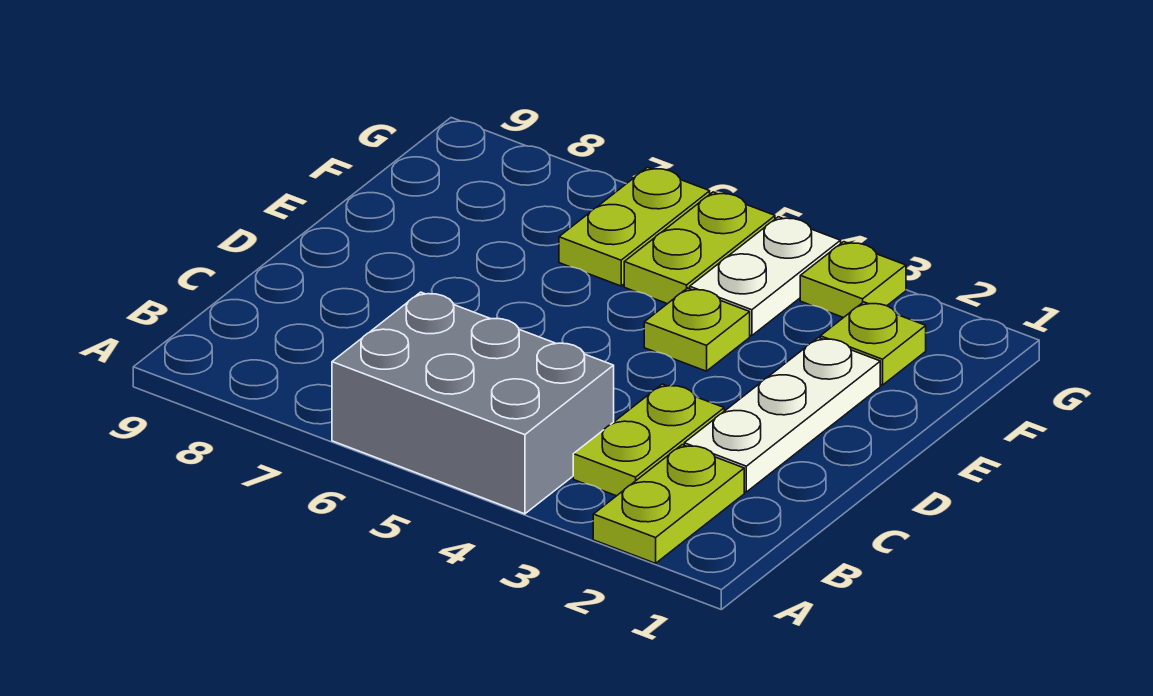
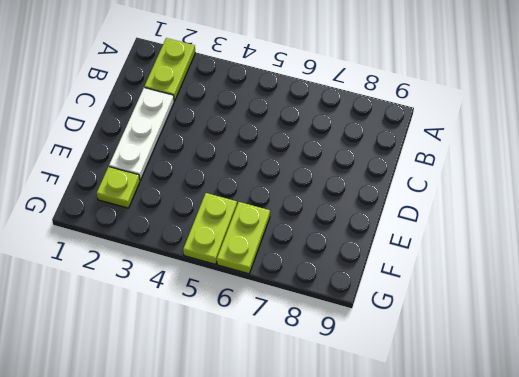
none -> grey 2x3 brick [332,292,614,514]
none -> lime 1x2 plate [573,384,724,496]

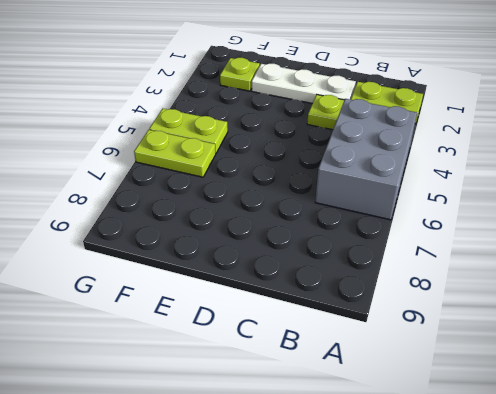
none -> lime 1x1 plate [644,288,750,371]
none -> white 1x2 plate [690,217,841,336]

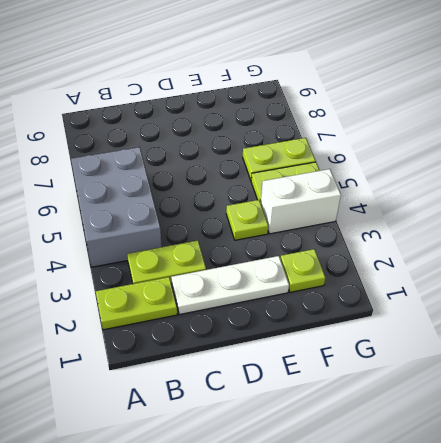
white 1x2 brick [261,169,341,234] -> white 1x2 plate [690,217,841,336]
none -> lime 1x1 plate [800,242,906,318]

